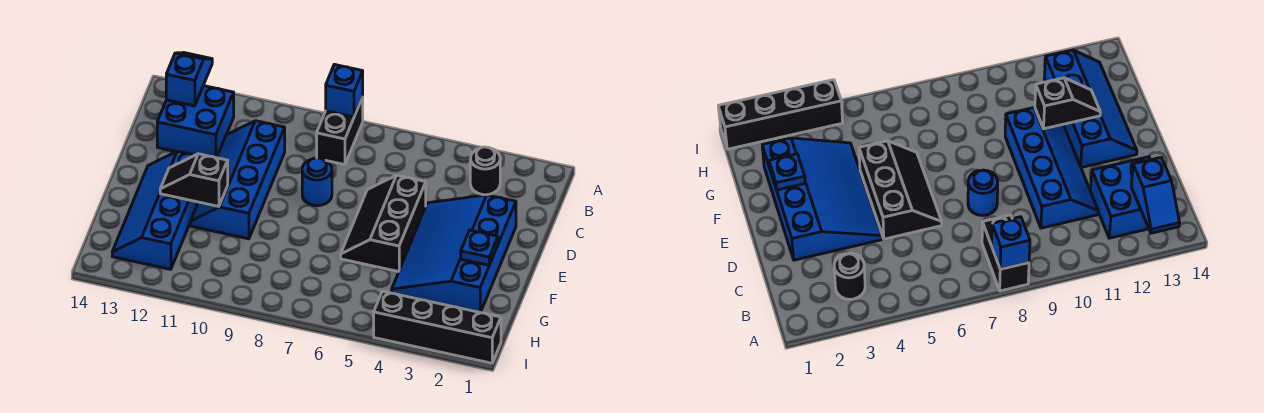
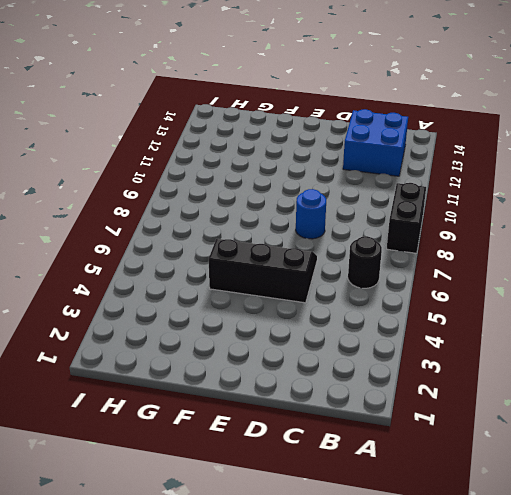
black 1x2 brick [387,183,426,253] -> black 1x2 brick turned to [317,97,363,165]
black 1x1 round brick [348,236,382,288] -> black 1x1 round brick moved to [470,147,500,195]
none -> blue 2x4 slope [190,121,285,239]
none -> blue 3x4 slope [392,195,516,312]
none -> blue 2x4 slope [112,151,198,269]

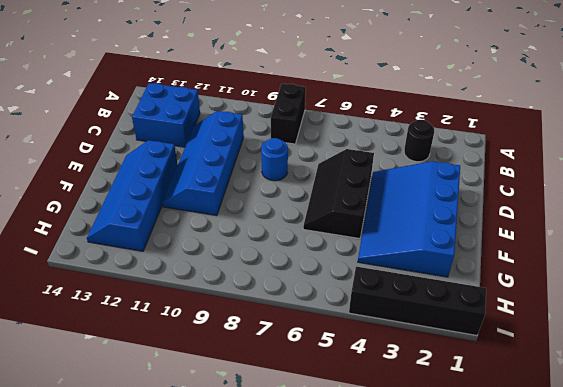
none -> blue 1x1 brick [326,64,363,117]
none -> blue 1x2 slope [166,53,212,106]
none -> blue 1x1 plate [461,230,498,265]

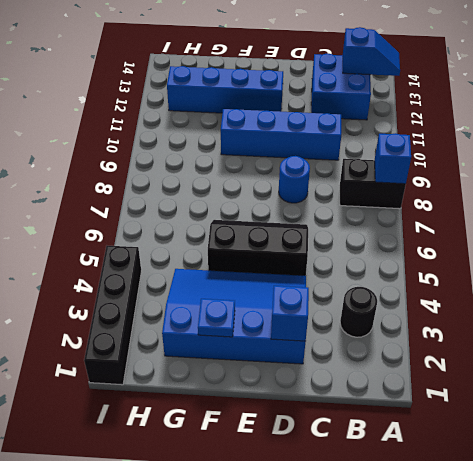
blue 1x1 brick [271,286,309,341] -> none
none -> black 1x2 slope [160,154,228,206]

